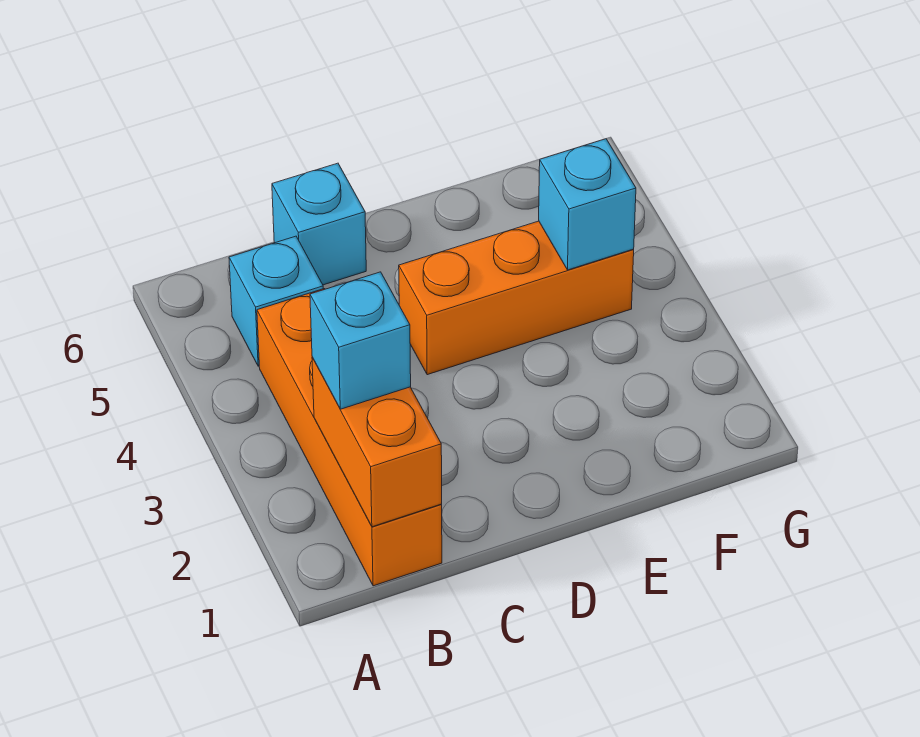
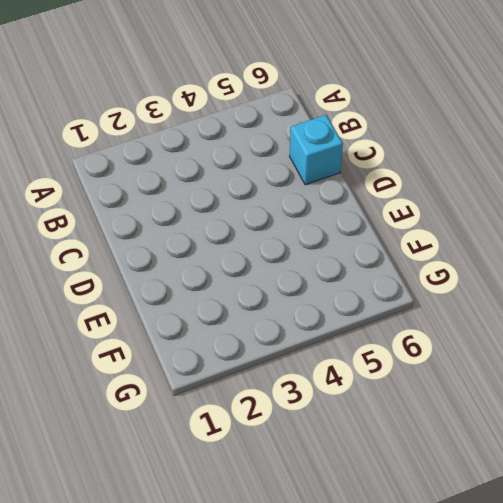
none -> orange 1x4 brick [257,289,442,586]
none -> cyan 1x1 brick [229,236,323,366]

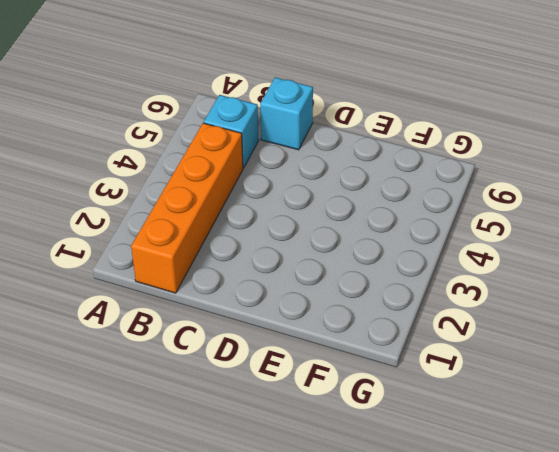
none -> orange 1x3 brick [399,221,634,375]
none -> orange 1x2 brick [312,357,442,527]

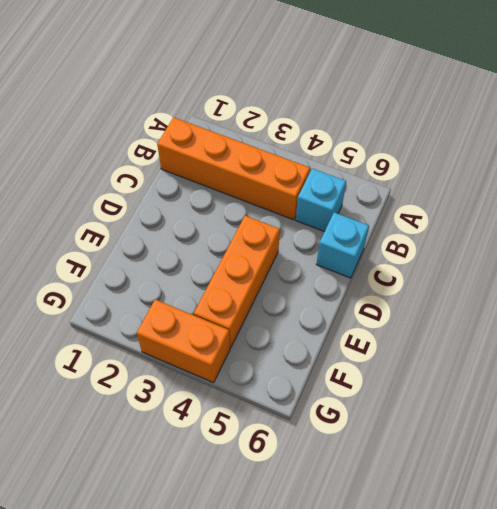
orange 1x2 brick [137,299,230,383] -> orange 1x2 brick moved to [312,357,442,527]
none -> cyan 1x1 brick [539,139,636,270]
none -> cyan 1x1 brick [310,272,411,409]

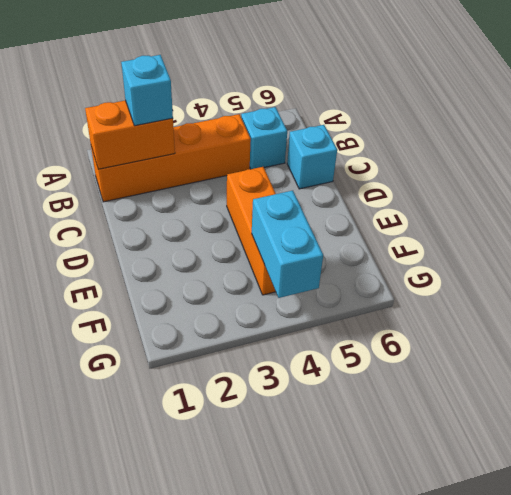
cyan 1x2 brick [252,191,323,298] -> cyan 1x1 brick [539,139,636,270]

